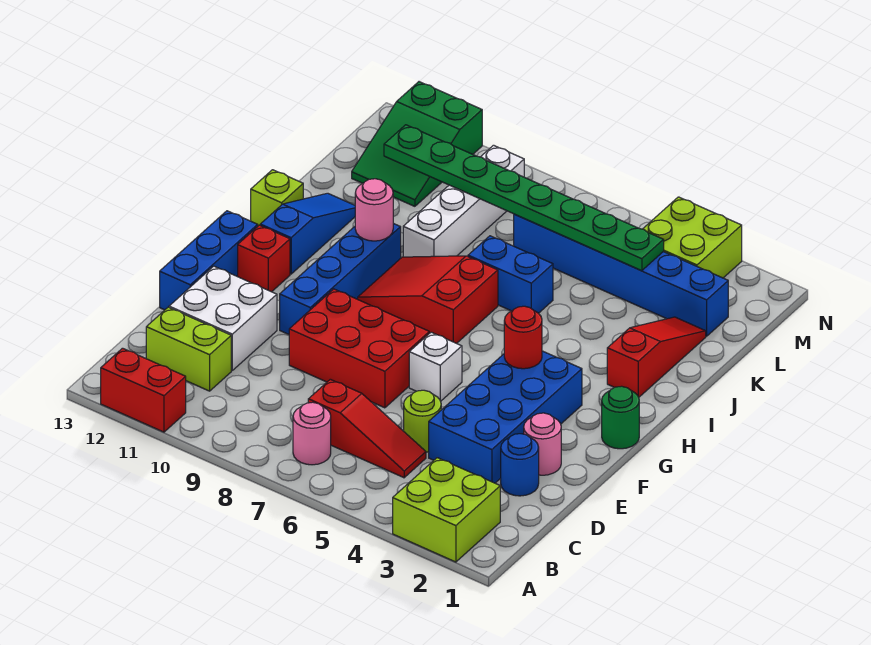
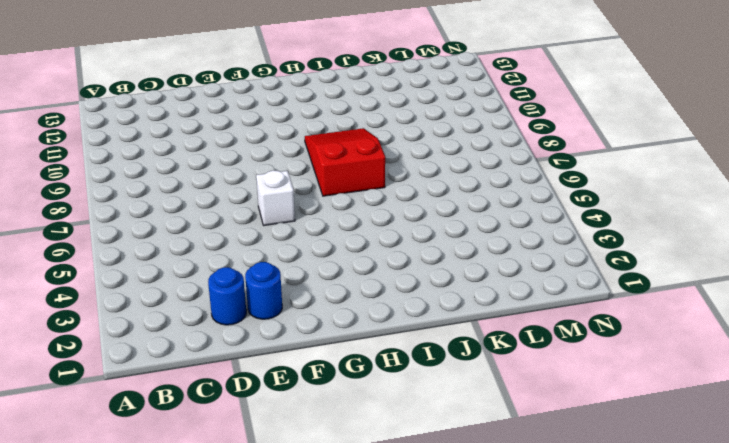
blue 1x1 round brick [245,262,282,319] -> pink 1x1 round brick [524,413,561,475]
none -> lime 2x2 brick [393,458,500,562]
none -> red 1x2 brick [101,348,186,432]
none -> pink 1x1 round brick [293,402,331,465]

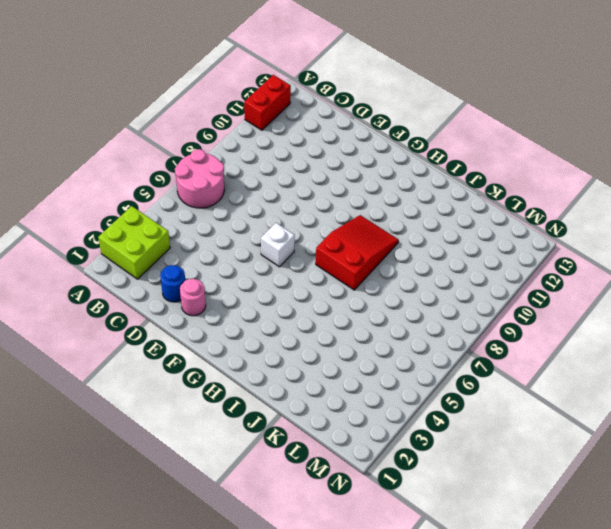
pink 2x2 round brick [175,149,224,208] -> pink 1x1 round brick [293,402,331,465]
none -> red 1x3 slope [308,379,426,478]
none -> lime 1x2 brick [146,307,231,391]
none -> blue 2x4 brick [429,351,582,483]

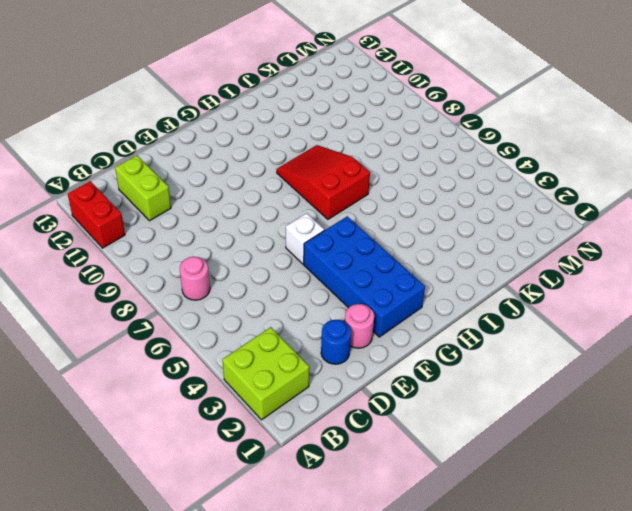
blue 2x4 brick [304,216,425,337] -> blue 2x4 brick turned to [429,351,582,483]
none -> red 1x3 slope [308,379,426,478]
none -> lime 1x1 round brick [404,390,441,452]
none -> white 2x2 brick [169,266,277,370]

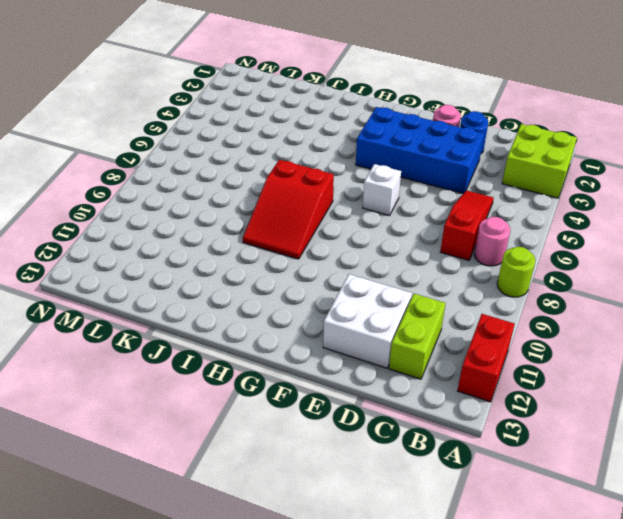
lime 1x1 round brick [497,247,535,297] -> lime 1x1 round brick moved to [404,390,441,452]
none -> red 2x3 brick [289,289,429,408]
none -> blue 1x3 brick [160,211,258,310]
none -> blue 1x4 brick [280,223,401,334]

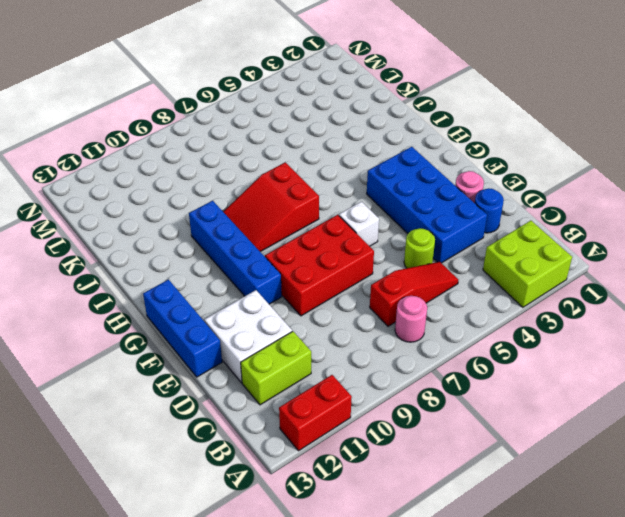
none -> green 1x1 round brick [602,386,639,449]
none -> red 1x1 brick [238,225,290,292]
none -> blue 1x3 slope [260,193,355,274]

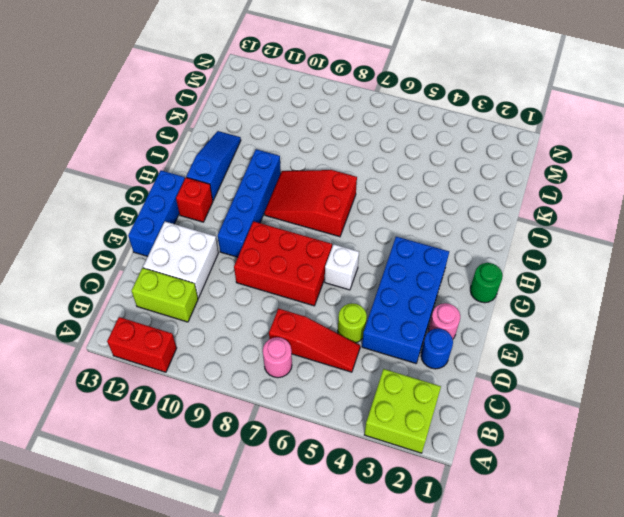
none -> red 1x3 slope [607,317,706,397]
none -> lime 1x1 brick [251,170,303,226]
none -> blue 1x2 brick [468,236,553,313]

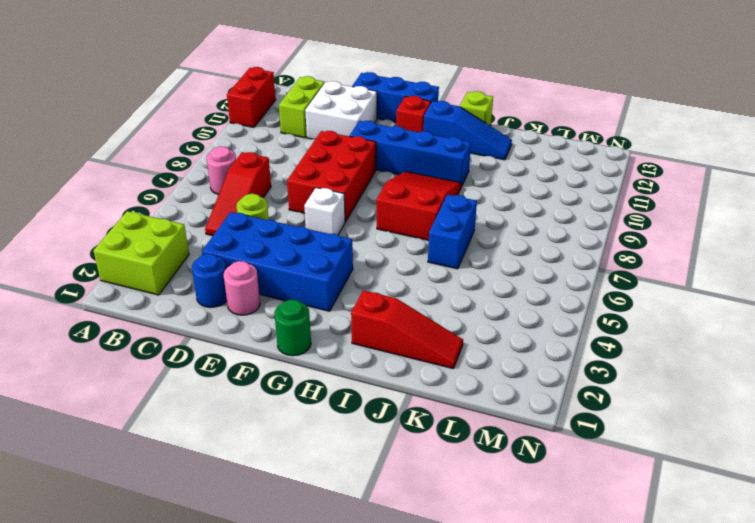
none -> white 1x4 brick [403,145,524,257]
none -> blue 1x6 brick [514,214,728,336]
none -> green 2x3 slope [352,82,482,206]

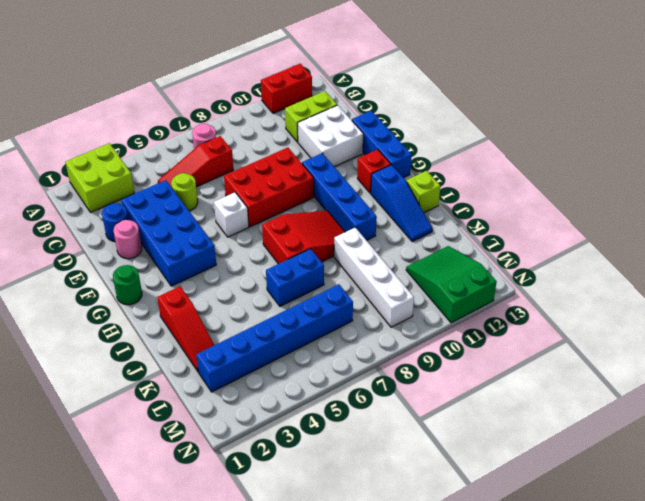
none -> lime 2x2 brick [643,197,742,278]
none -> red 1x1 round brick [504,306,542,369]
none -> pink 1x1 round brick [355,179,393,241]

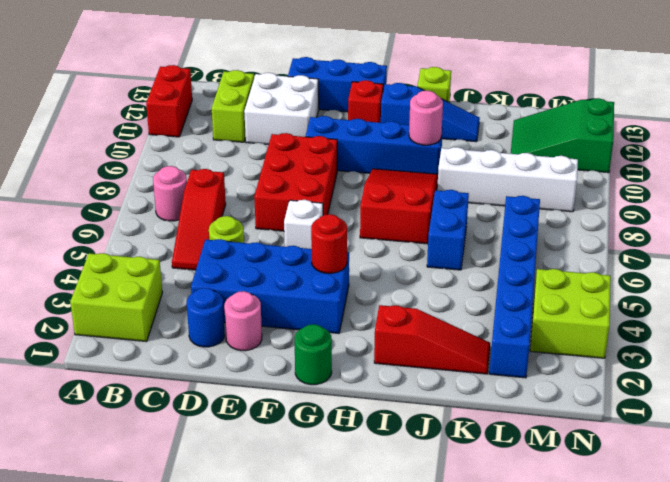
none -> green 1x8 plate [384,125,664,271]

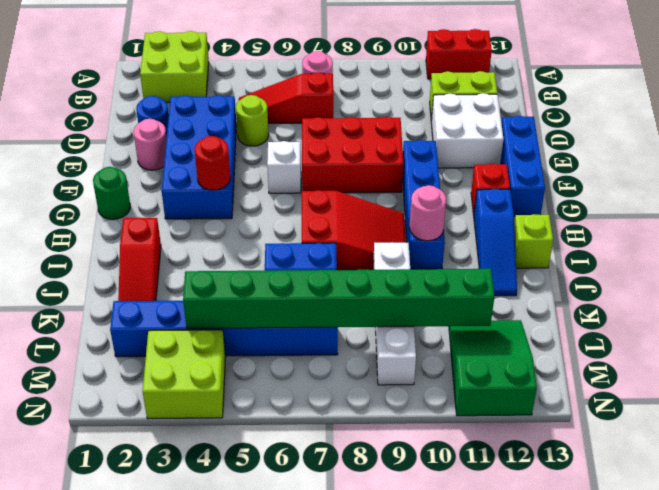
green 1x8 brick [183,269,494,328] -> green 1x8 plate [384,125,664,271]

